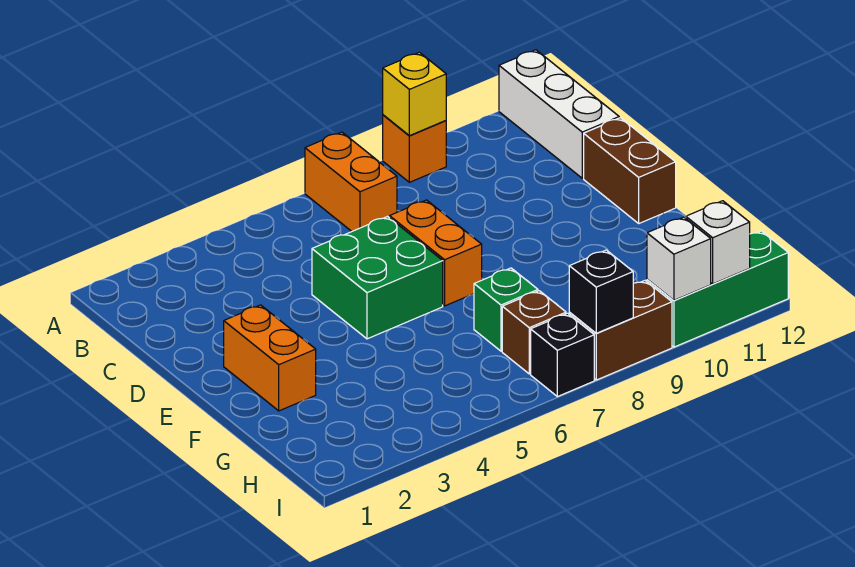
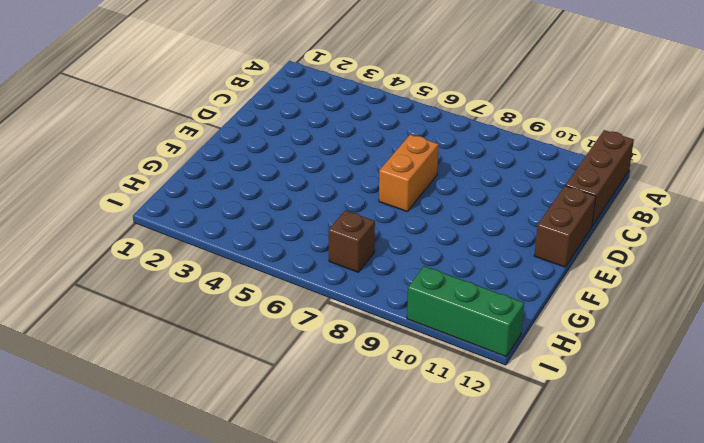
brown 1x3 brick [566,130,634,226] -> white 1x3 brick [499,50,619,178]
none -> orange 1x2 brick [305,132,397,231]
none -> orange 1x1 brick [383,115,446,182]
none -> green 2x2 brick [312,217,443,339]

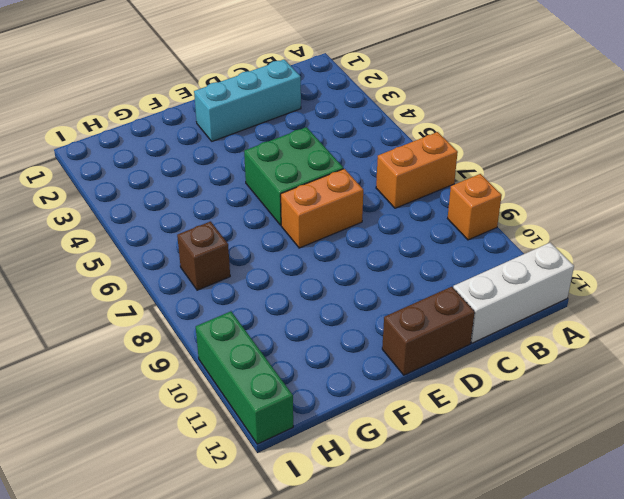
cyan 1x3 brick [194,59,301,141] -> orange 1x2 brick [224,305,316,411]
none -> green 1x1 brick [474,268,538,351]
none -> black 1x1 brick [531,313,594,397]
none -> brown 1x2 brick [569,281,672,380]

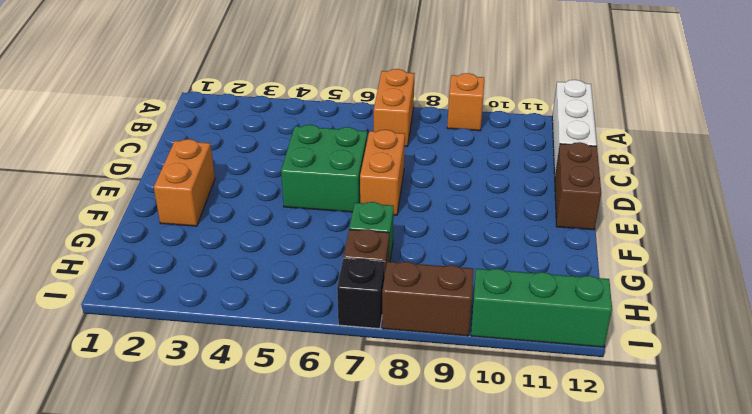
none -> yellow 1x1 brick [383,52,446,136]
none -> black 1x1 brick [569,250,633,333]
none -> white 1x1 brick [647,217,711,300]

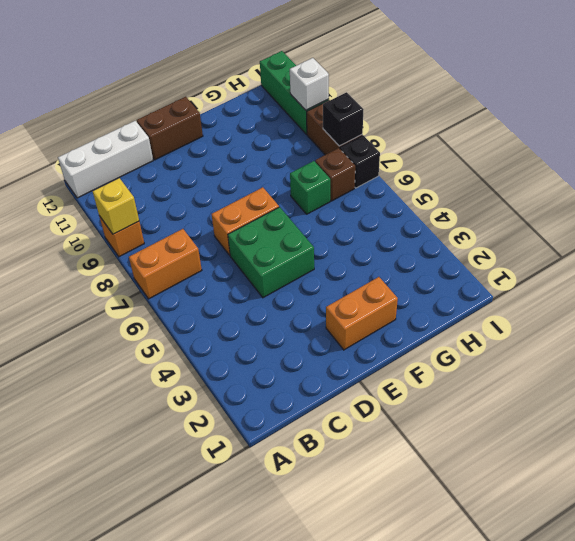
none -> white 1x1 brick [686,201,750,284]

